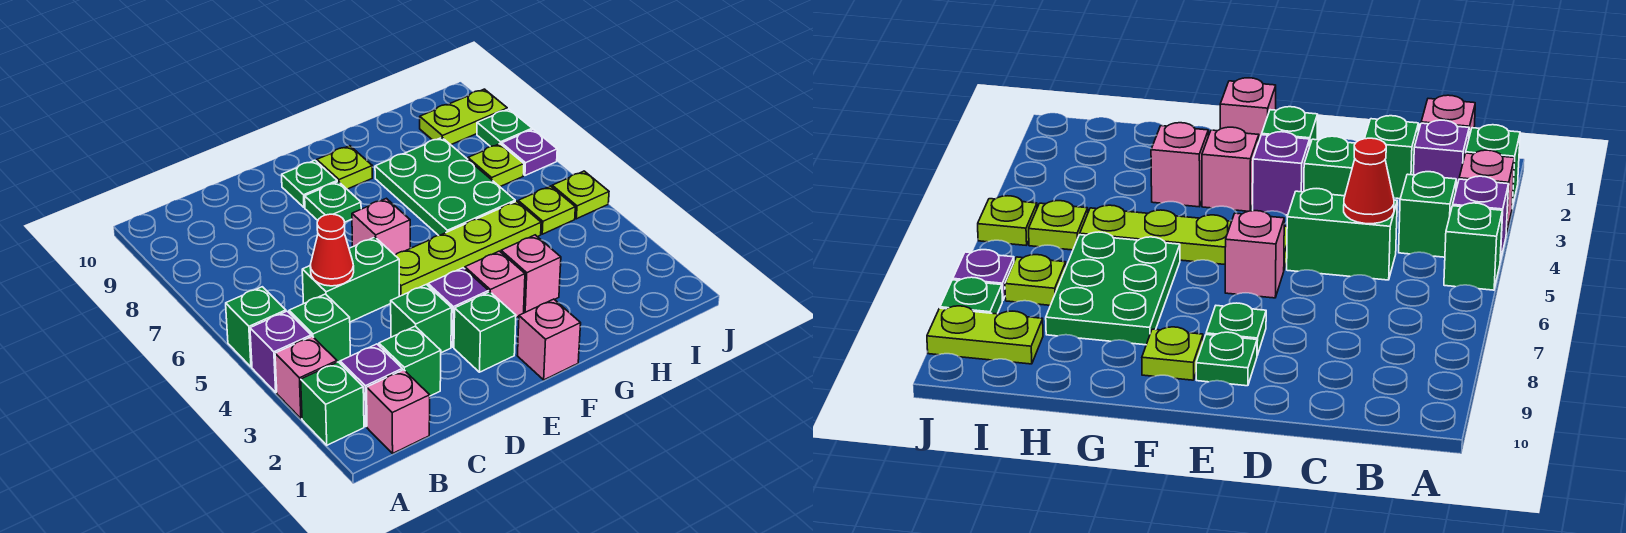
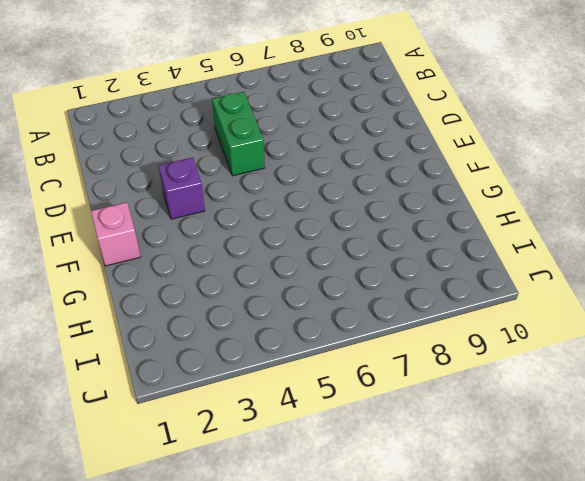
none -> green 1x1 brick [301,362,364,445]
none -> pink 1x1 brick [275,336,337,419]
none -> purple 1x1 brick [250,311,311,392]

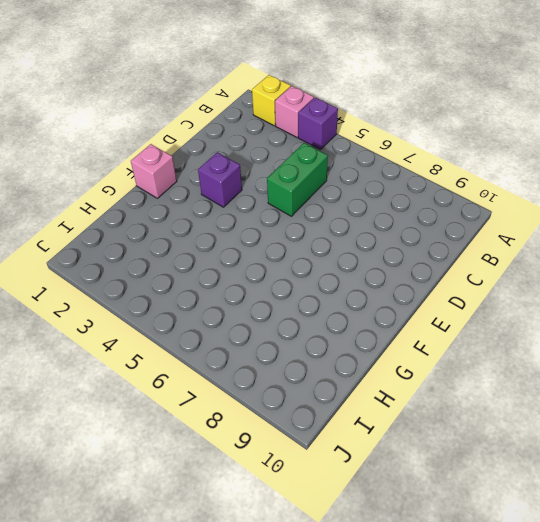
yellow 1x1 brick [252,75,291,126] -> green 1x1 brick [301,362,364,445]
none -> green 1x1 brick [226,287,286,367]
none -> pink 1x1 brick [367,370,430,453]
none -> purple 1x1 brick [340,344,402,427]

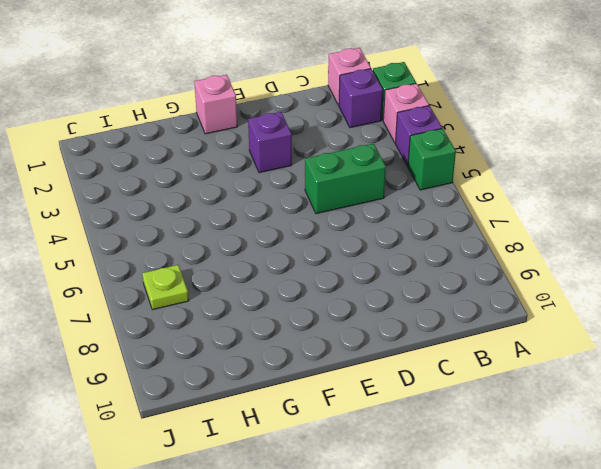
none -> green 1x1 brick [289,294,350,363]
none -> green 1x1 brick [379,326,441,396]
none -> green 1x1 brick [391,284,452,353]

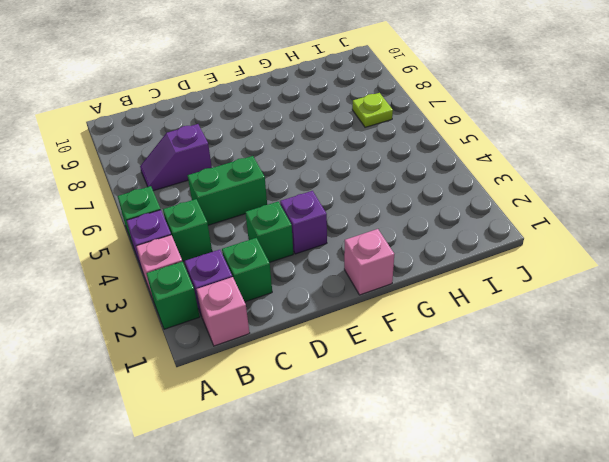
purple 1x2 slope [140,124,212,191] -> none
none -> green 1x1 brick [454,292,516,372]
none -> lime 1x4 plate [395,201,541,296]
none -> pink 1x1 brick [352,198,410,255]

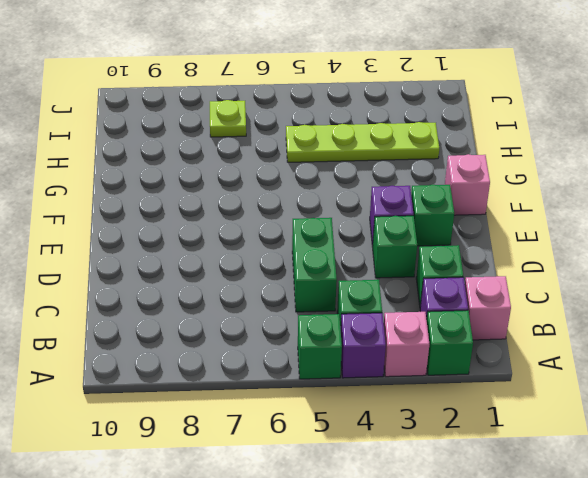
lime 1x4 plate [286,122,439,162] -> lime 1x4 plate turned to [395,201,541,296]
none -> pink 1x1 brick [352,198,410,255]
none -> green 1x1 plate [305,182,361,222]
none -> green 1x1 plate [282,160,337,208]

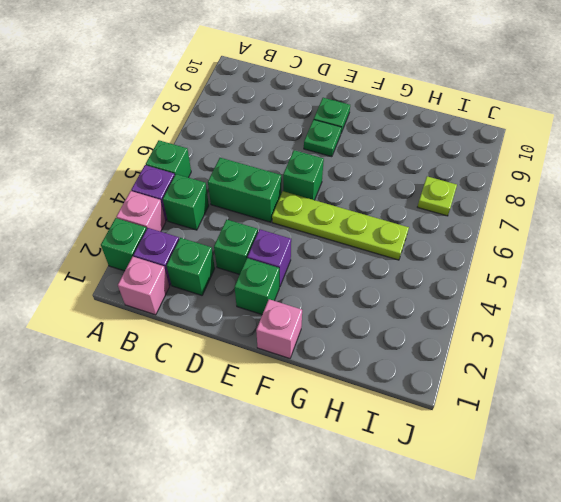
green 1x1 brick [283,150,324,200] -> pink 1x1 brick [352,198,410,255]
none -> pink 1x1 brick [465,251,525,317]
none -> lime 1x1 plate [317,146,372,189]
none -> pink 1x1 brick [501,235,561,313]

